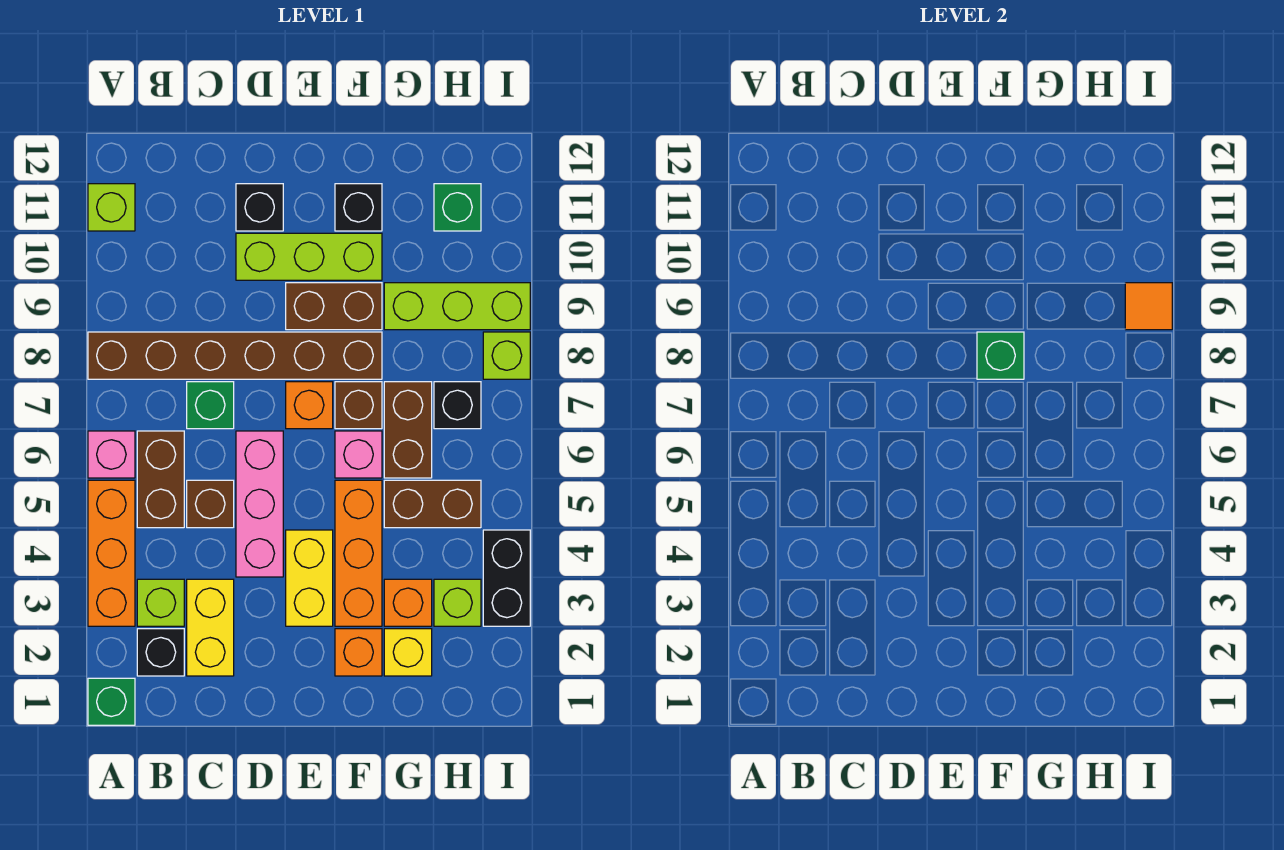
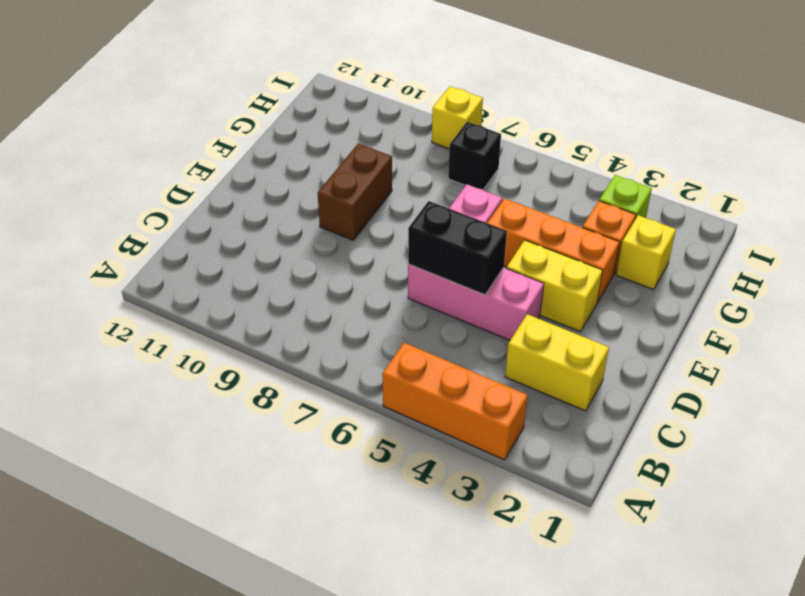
black 1x2 brick [408,201,507,295] -> black 1x2 brick moved to [483,530,530,626]
yellow 1x1 brick [432,86,483,149] -> lime 1x1 brick [483,332,530,379]
none -> green 1x1 brick [88,678,135,725]
none -> pink 1x1 brick [88,431,135,478]
none -> brown 1x6 brick [88,332,382,379]
none -> lime 1x1 brick [88,184,135,231]

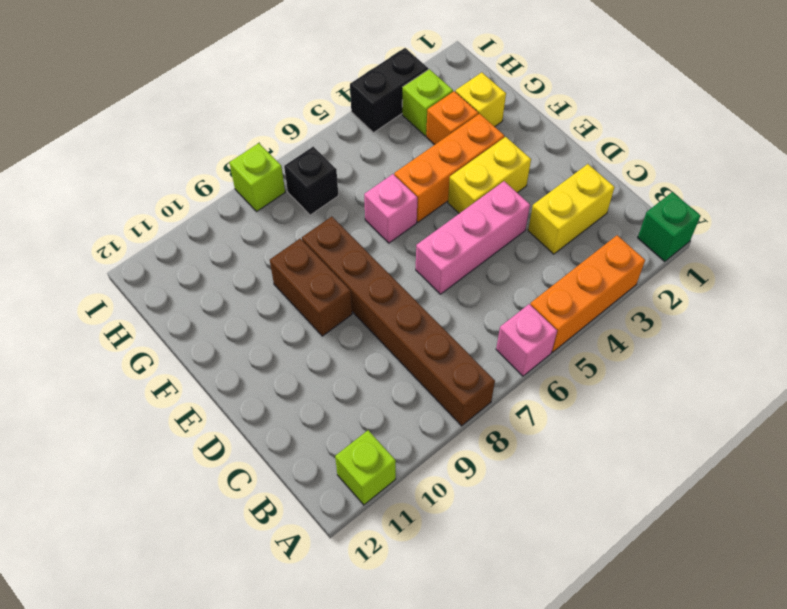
none -> black 1x1 brick [137,629,184,676]
none -> lime 1x1 brick [137,579,184,626]
none -> brown 1x2 brick [137,431,184,528]
none -> brown 1x1 brick [187,480,234,528]

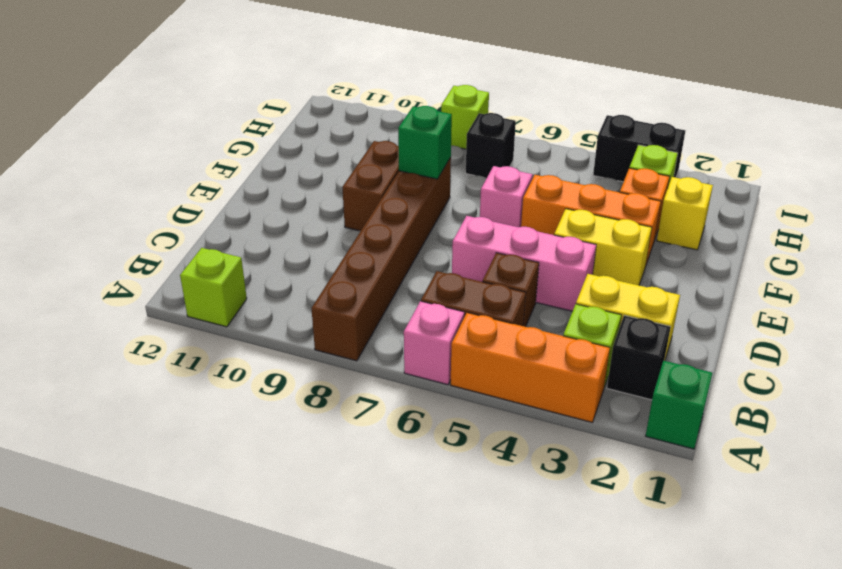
none -> green 1x1 brick [187,382,234,429]
none -> lime 1x3 brick [236,233,382,280]
none -> black 1x1 brick [236,184,283,231]
none -> orange 1x1 brick [286,382,333,429]

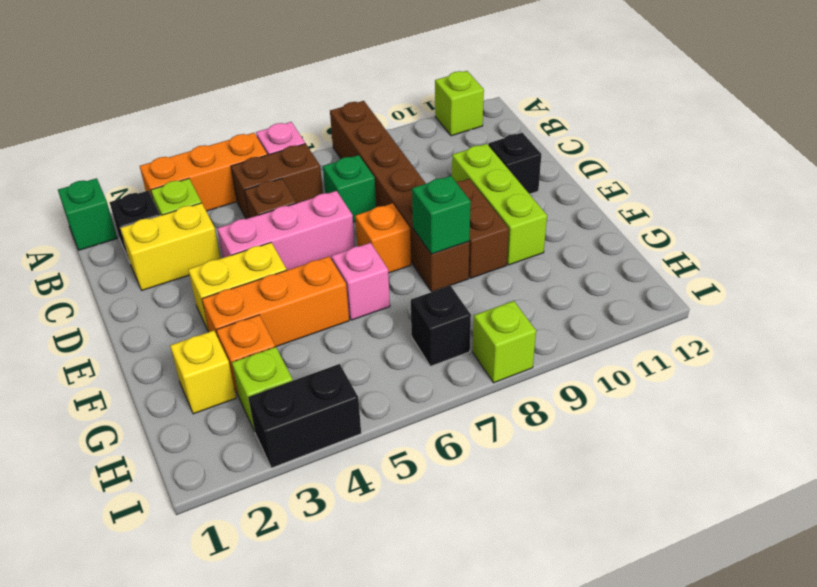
none -> orange 1x1 brick [335,629,382,676]
none -> brown 1x1 brick [335,382,382,429]
none -> black 1x1 brick [335,184,382,231]
none -> brown 1x2 brick [384,480,481,528]

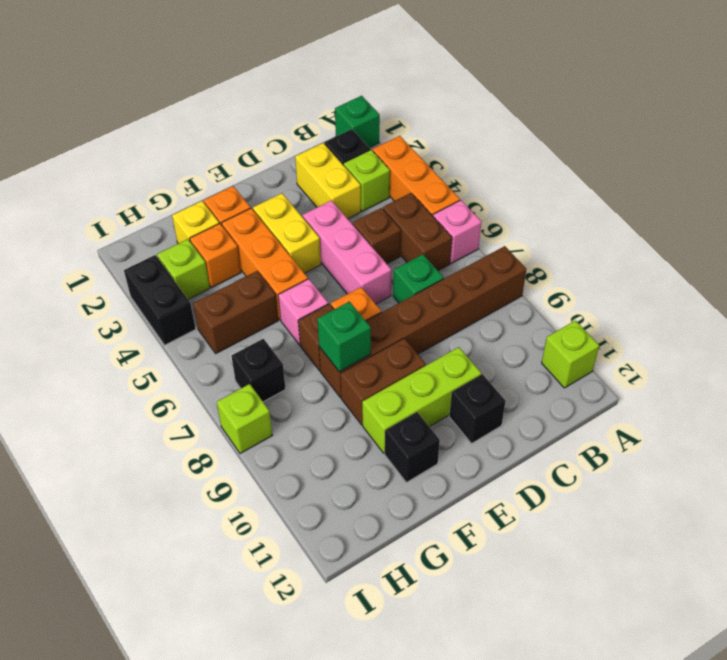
none -> brown 1x2 brick [384,382,432,478]
none -> lime 1x3 brick [384,283,530,330]
none -> green 1x1 brick [434,184,481,231]
none -> orange 1x1 tile [1125,283,1172,330]

